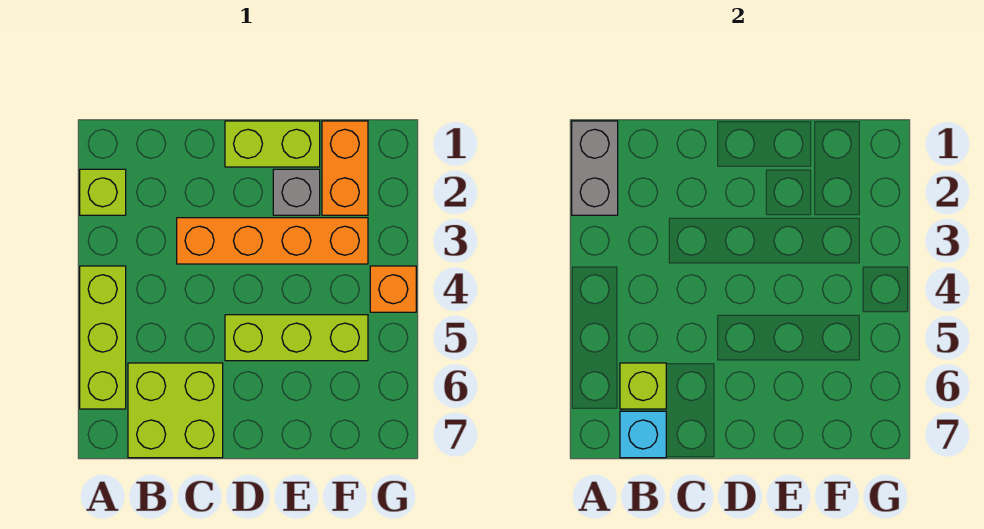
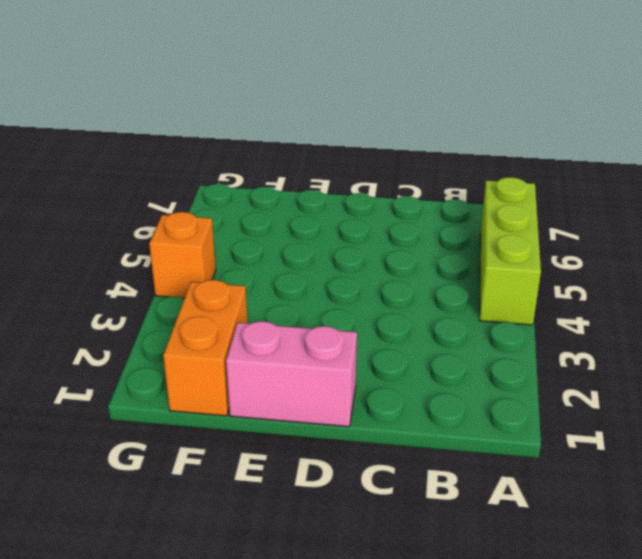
pink 1x2 brick [226,321,357,427] -> lime 1x2 brick [225,121,320,167]
none -> lime 1x1 brick [80,169,126,215]
none -> lime 2x2 brick [128,363,223,458]
none -> orange 1x4 brick [177,218,368,264]

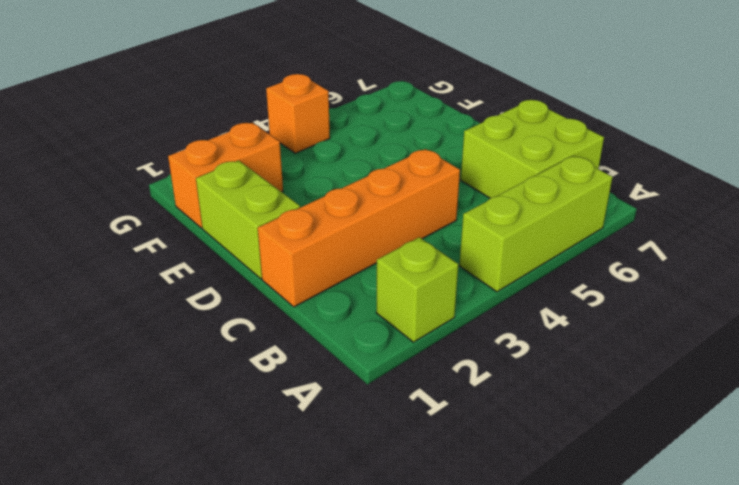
orange 1x4 brick [258,149,460,307] -> orange 1x4 brick turned to [177,218,368,264]
none -> lime 1x3 brick [225,315,368,361]
none -> grey 1x1 brick [273,169,320,215]
none -> grey 1x2 brick [572,121,618,215]

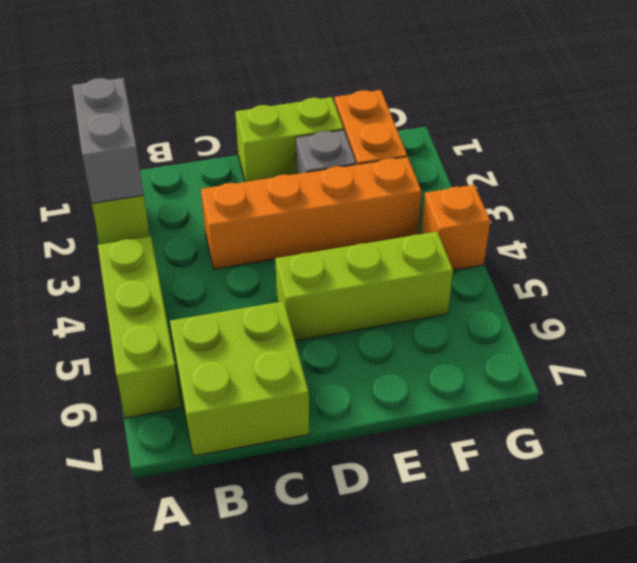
none -> lime 1x1 brick [620,363,666,409]
none -> cyan 1x1 brick [620,411,666,458]

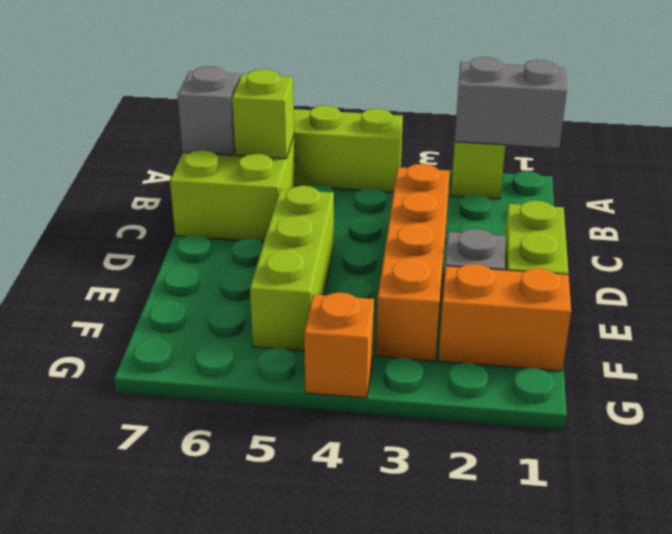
grey 1x1 brick [178,66,240,155] -> cyan 1x1 brick [620,411,666,458]

